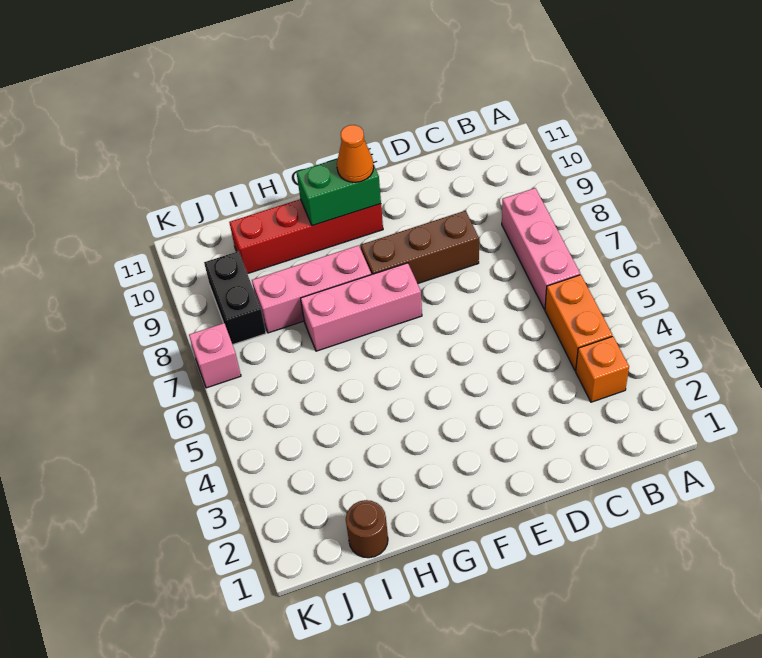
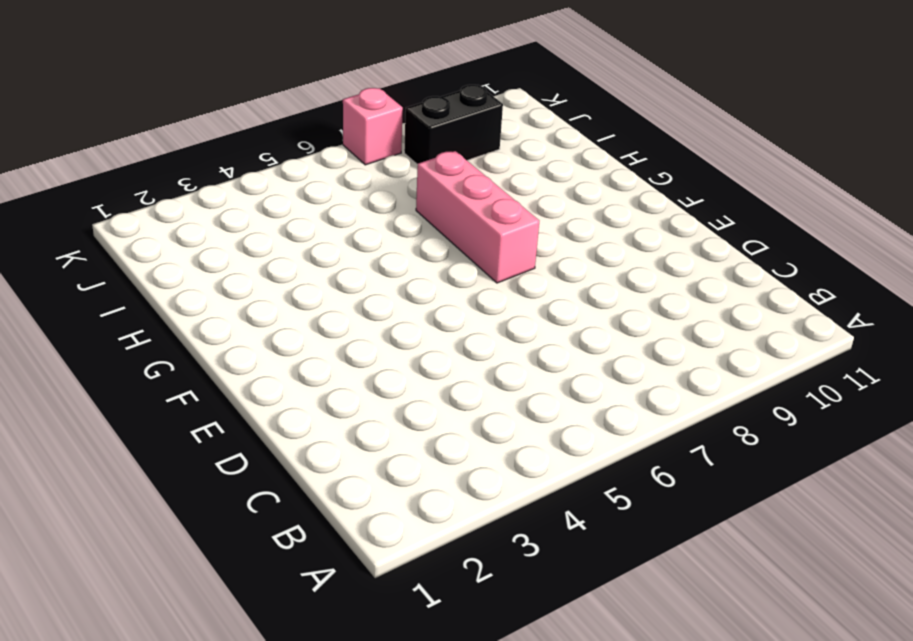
none -> orange 1x1 brick [576,336,629,402]
none -> orange 1x2 brick [545,275,612,371]
none -> pink 1x3 brick [502,188,580,310]

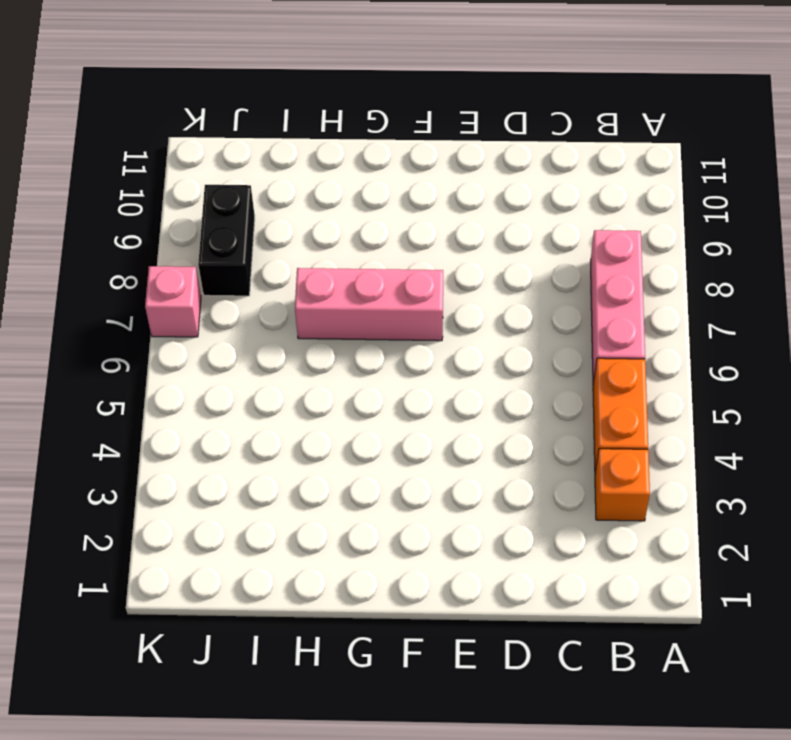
none -> brown 1x3 brick [361,211,479,284]
none -> red 1x4 brick [229,199,383,274]
none -> pink 1x3 brick [252,245,371,333]

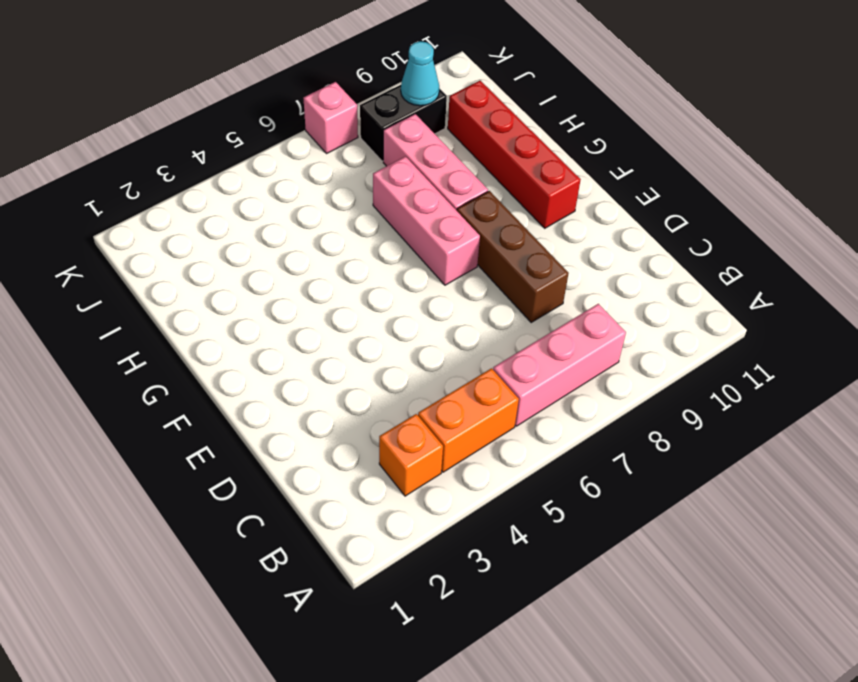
cyan 1x1 cone [401,41,439,106] -> none
none -> brown 1x1 round brick [346,500,388,558]
none -> green 1x2 brick [296,159,381,226]
none -> orange 1x1 cone [337,125,374,182]

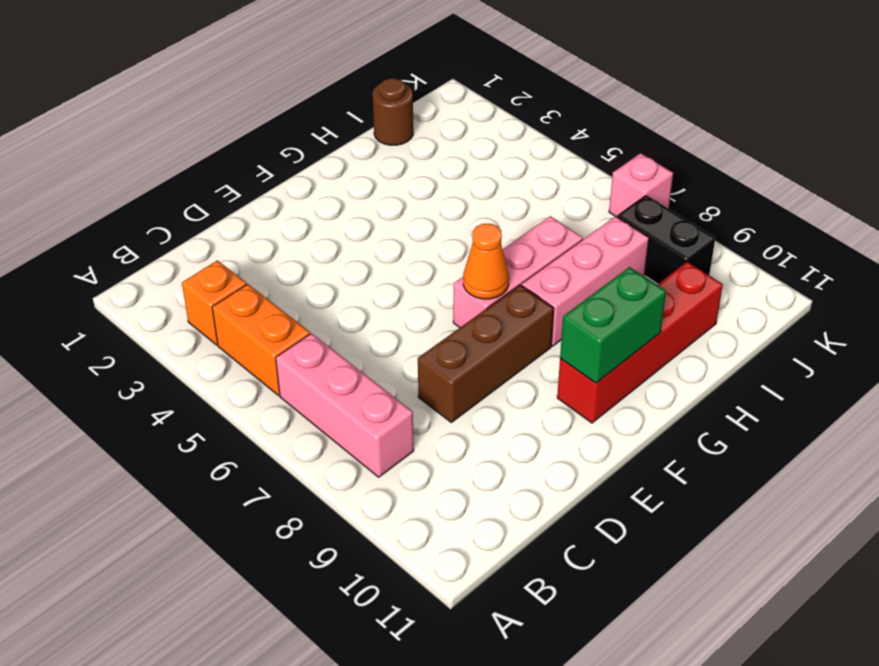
orange 1x1 cone [463,224,509,299] -> orange 1x1 cone moved to [337,125,374,182]

